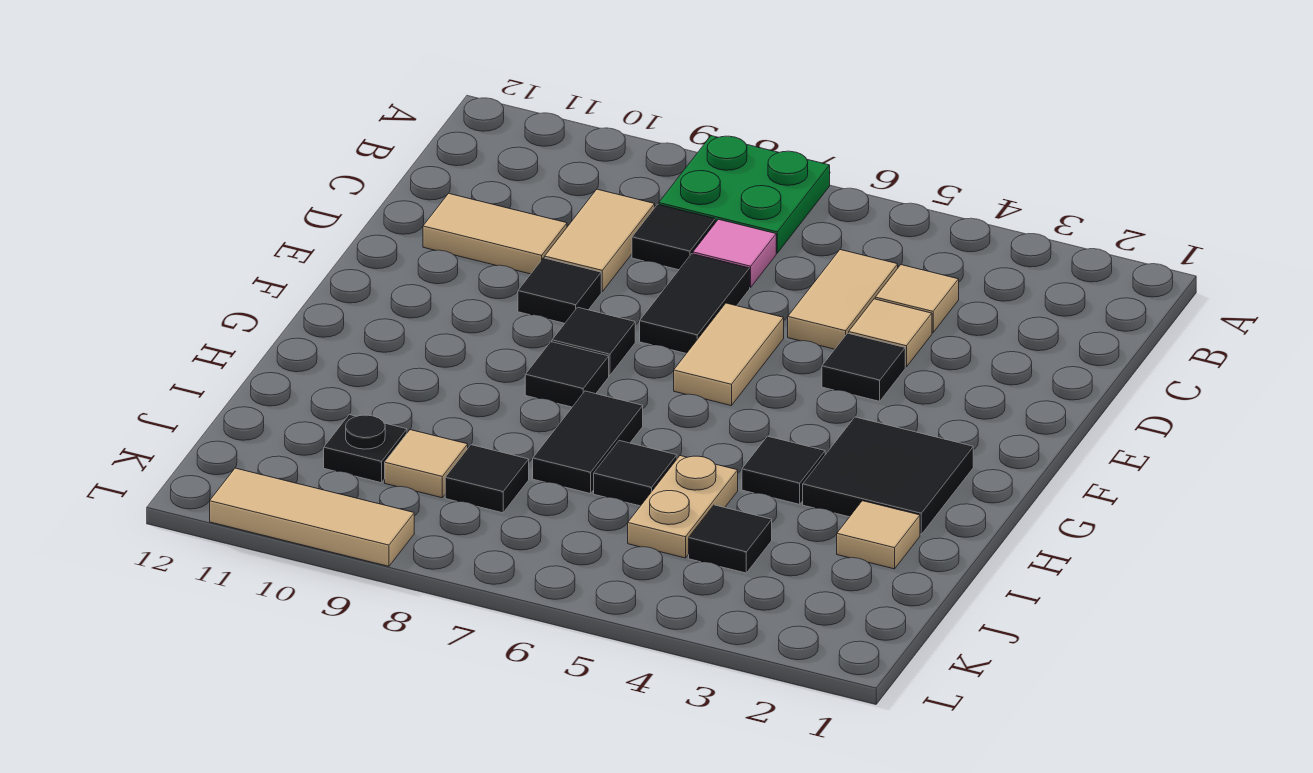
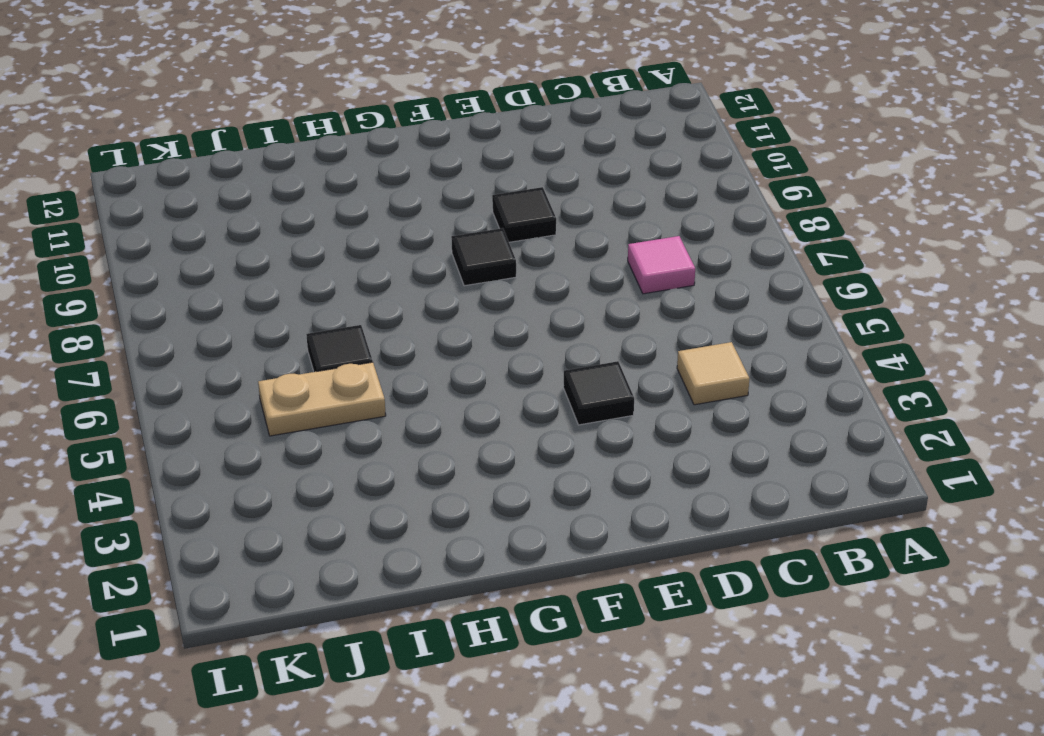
none -> green 2x2 plate [659,136,830,253]
none -> tan 1x2 tile [788,250,898,349]
none -> black 1x1 tile [632,204,715,270]

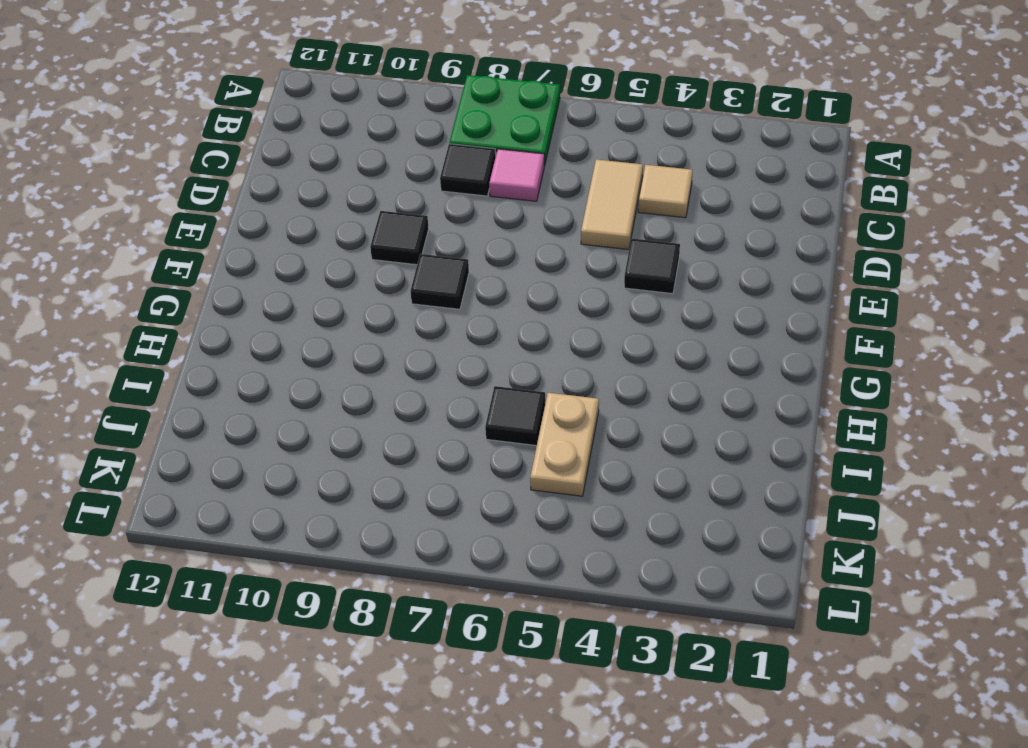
none -> tan 1x2 tile [545,189,655,292]
none -> tan 1x1 tile [849,299,932,367]
none -> black 1x2 tile [640,254,750,353]

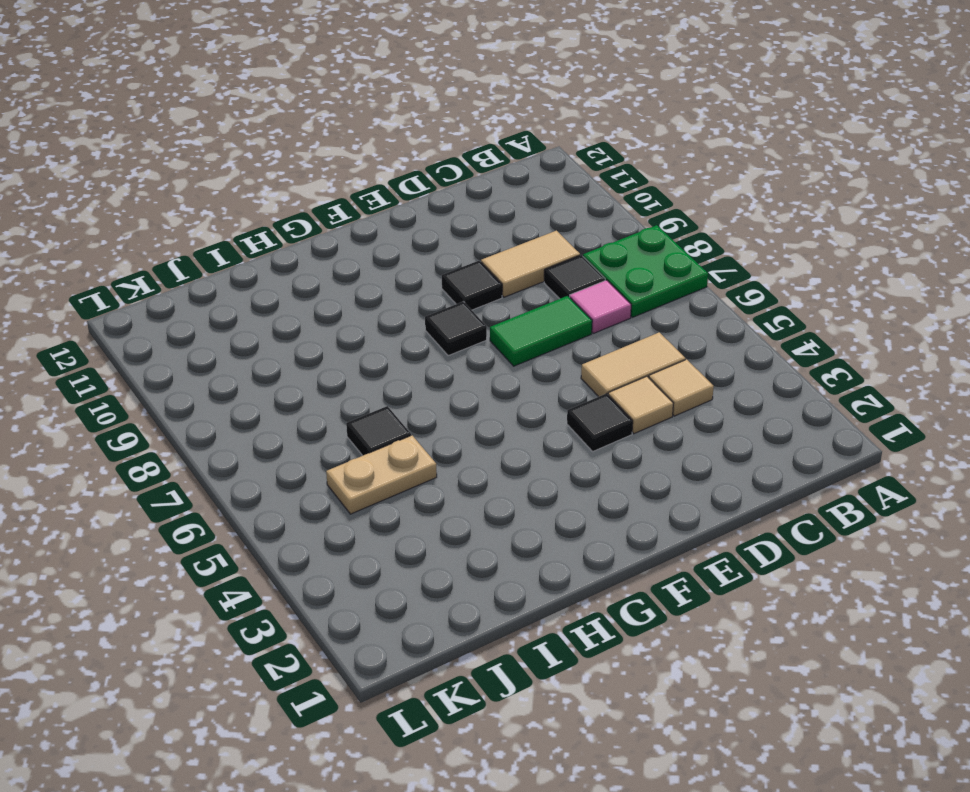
green 1x2 tile [490,296,592,366] -> black 1x2 tile [640,254,750,353]
none -> tan 1x2 tile [423,193,567,274]
none -> tan 1x2 tile [674,303,784,406]
none -> black 2x2 tile [803,417,973,534]

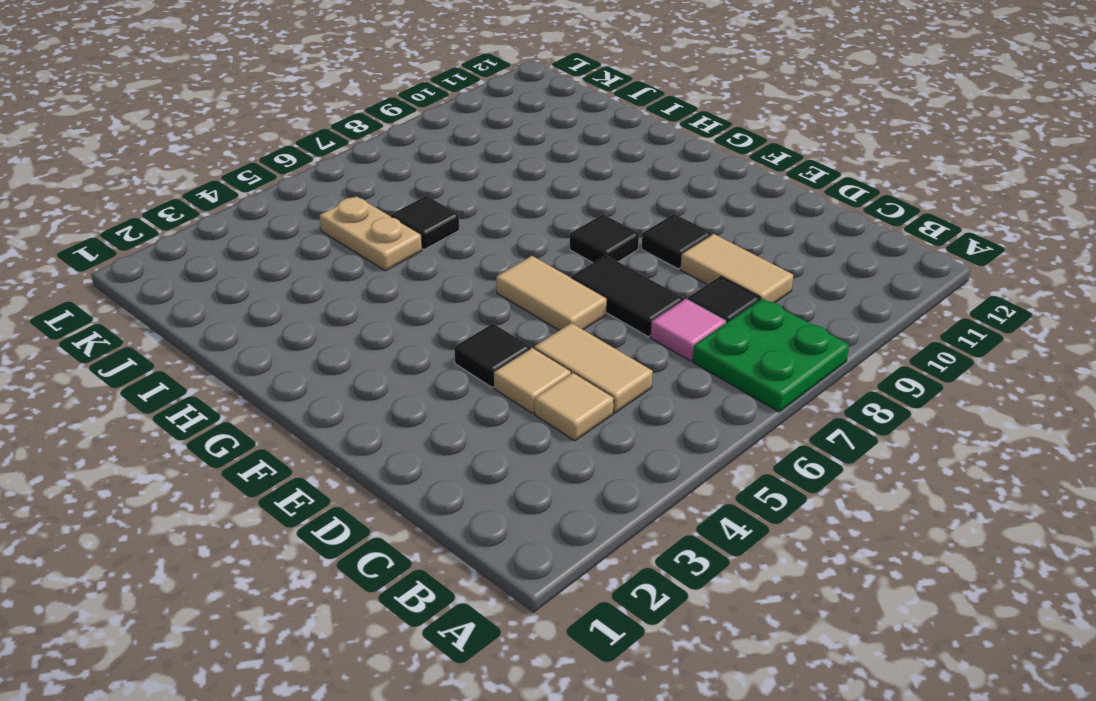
none -> tan 1x2 tile [423,193,567,274]
none -> black 2x2 tile [803,417,973,534]
none -> black 1x1 tile [525,342,609,407]

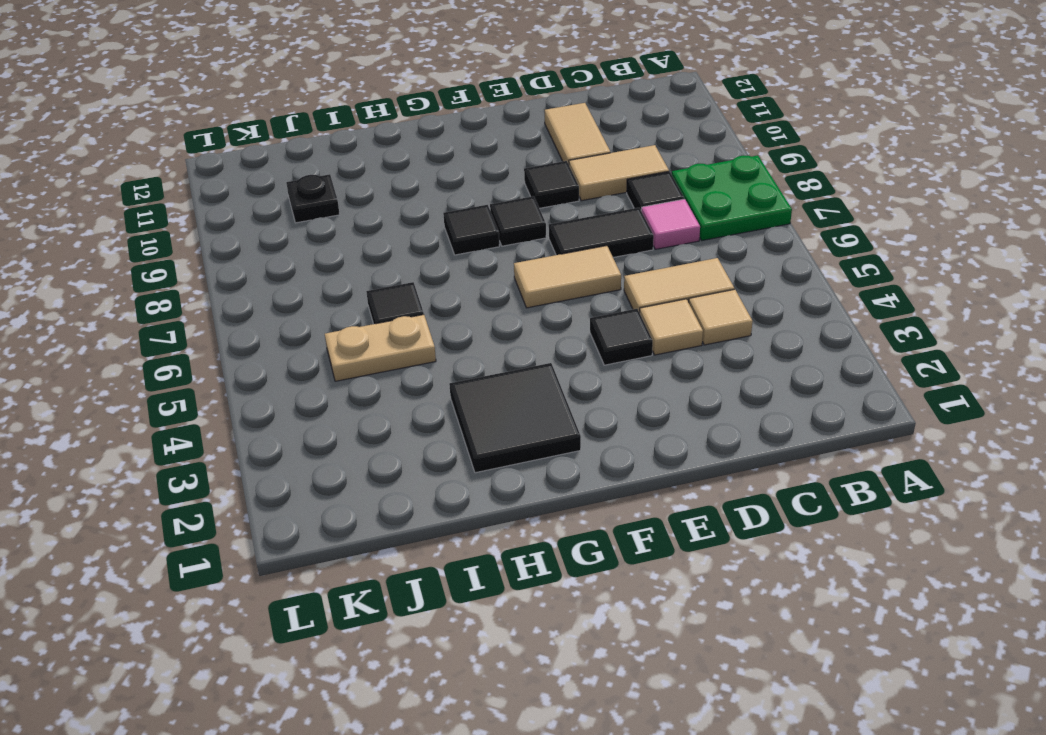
none -> black 1x1 tile [742,436,825,504]
none -> black 1x2 tile [533,391,643,494]
none -> tan 1x1 tile [837,501,920,569]

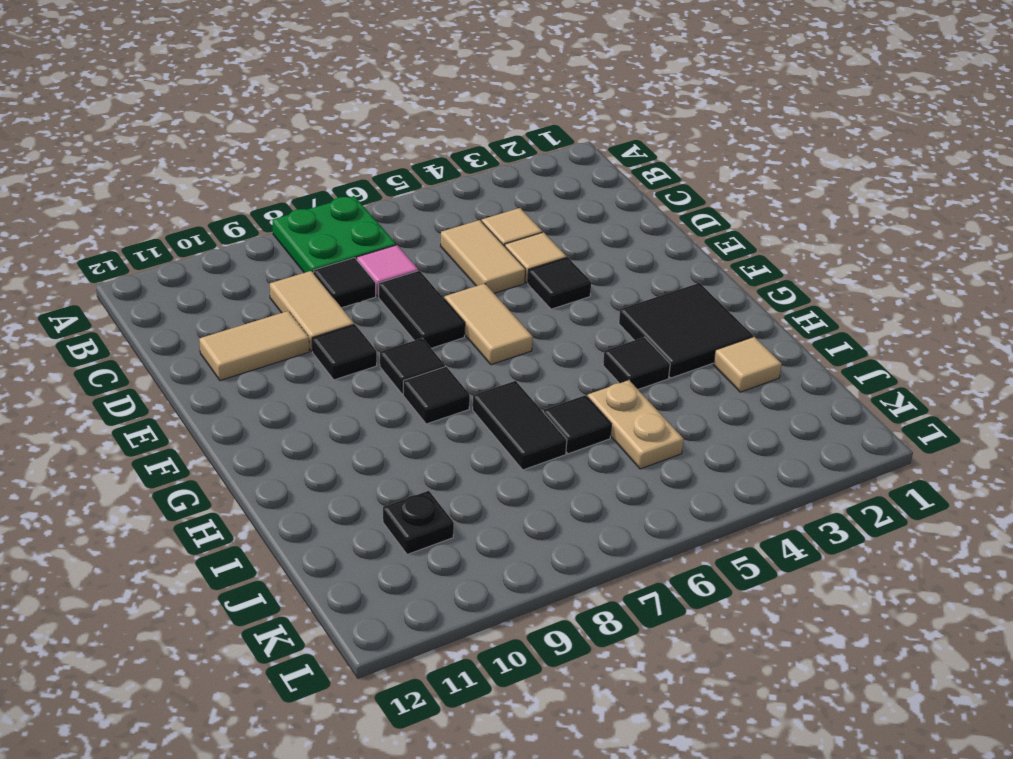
none -> black 1x1 tile [689,505,772,573]
none -> black 1x1 tile [445,445,529,513]
none -> tan 1x1 tile [385,430,468,498]

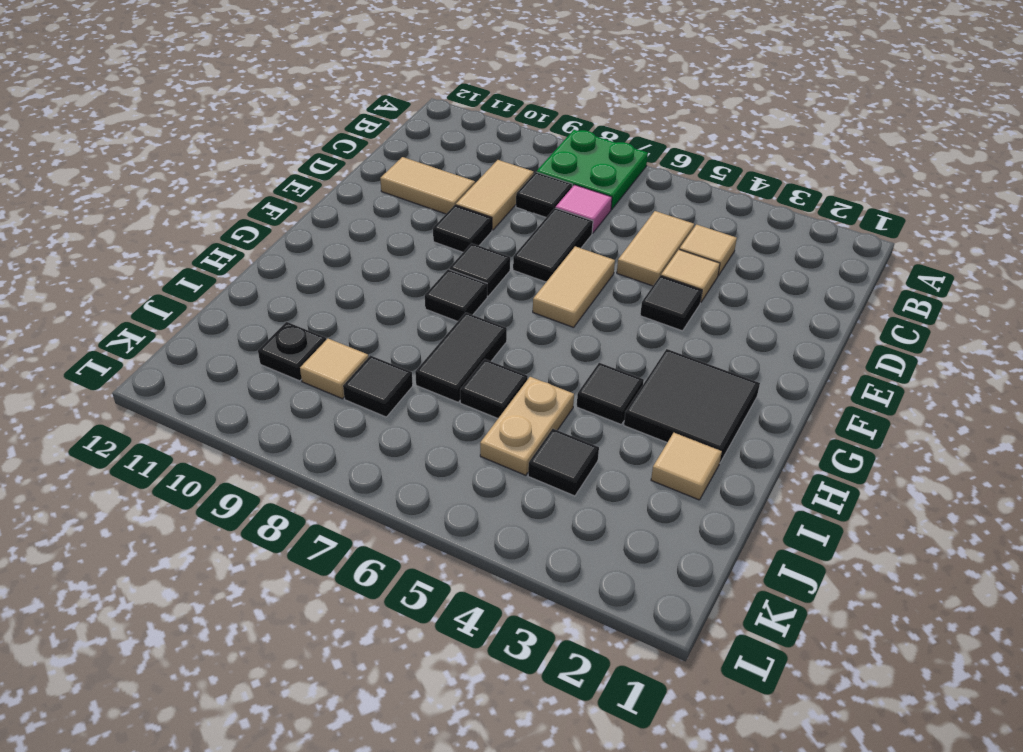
none -> tan 1x3 tile [210,468,414,566]

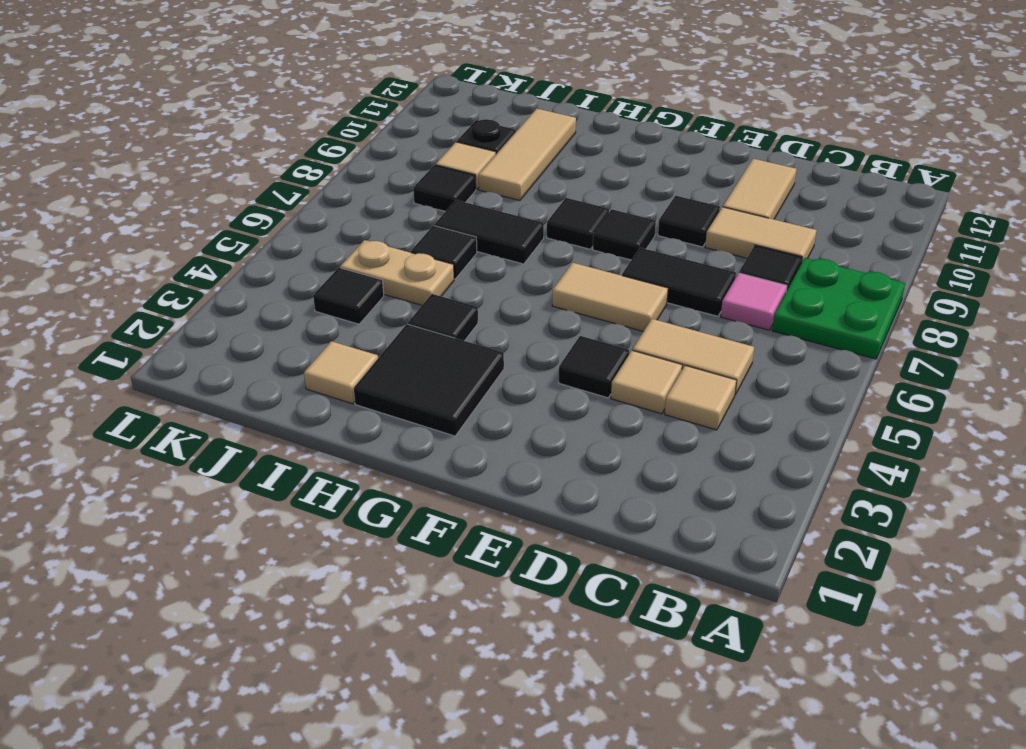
tan 1x3 tile [478,109,576,200] -> tan 1x3 tile moved to [210,468,414,566]

